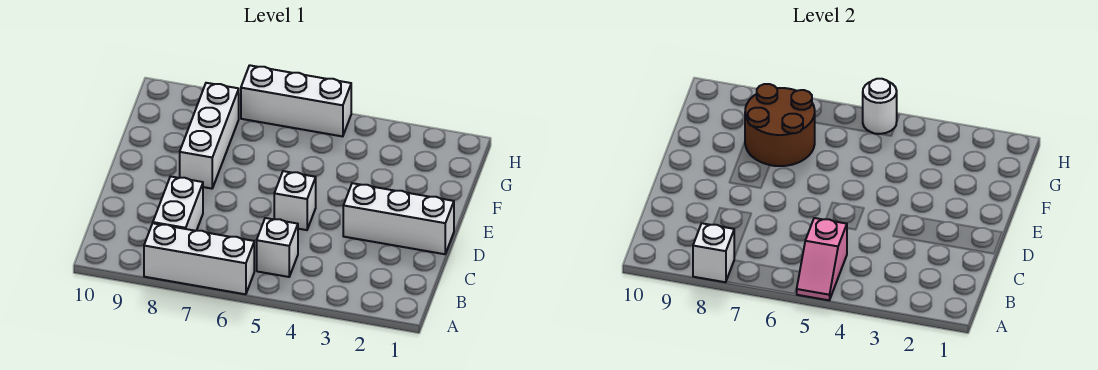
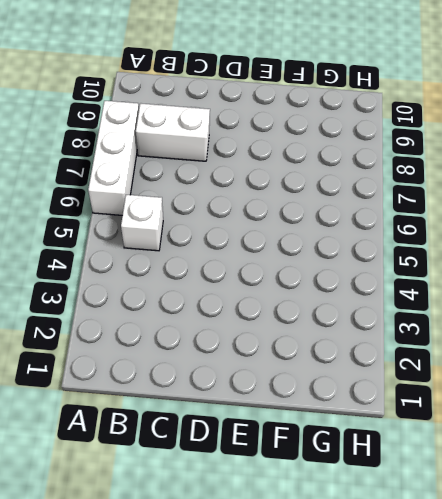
none -> white 1x3 brick [343,183,454,254]
none -> white 1x1 brick [274,171,316,230]

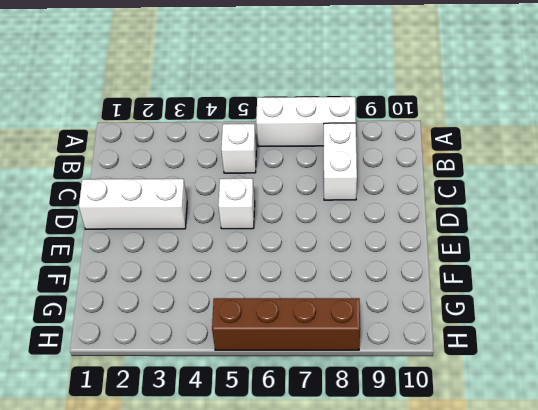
brown 1x4 brick [212,298,360,350] -> white 1x3 brick [241,65,351,137]
none -> white 1x3 brick [180,83,239,189]
none -> pink 1x2 slope [797,218,847,300]

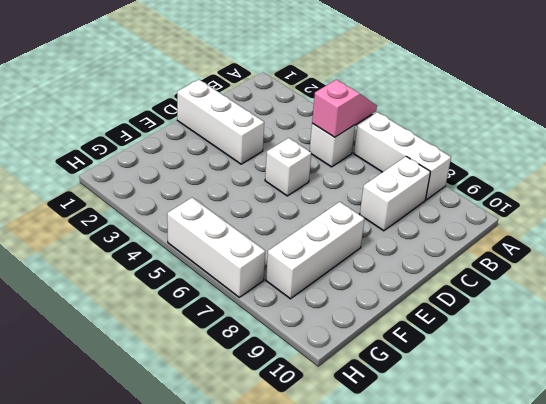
none -> white 1x1 brick [693,223,734,282]
none -> brown 2x2 round brick [745,84,815,166]

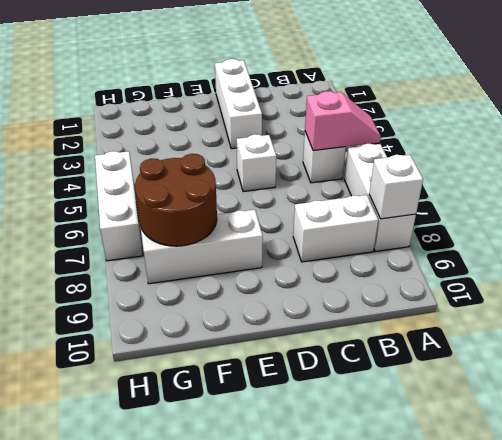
none -> white 1x1 round brick [863,79,897,134]

